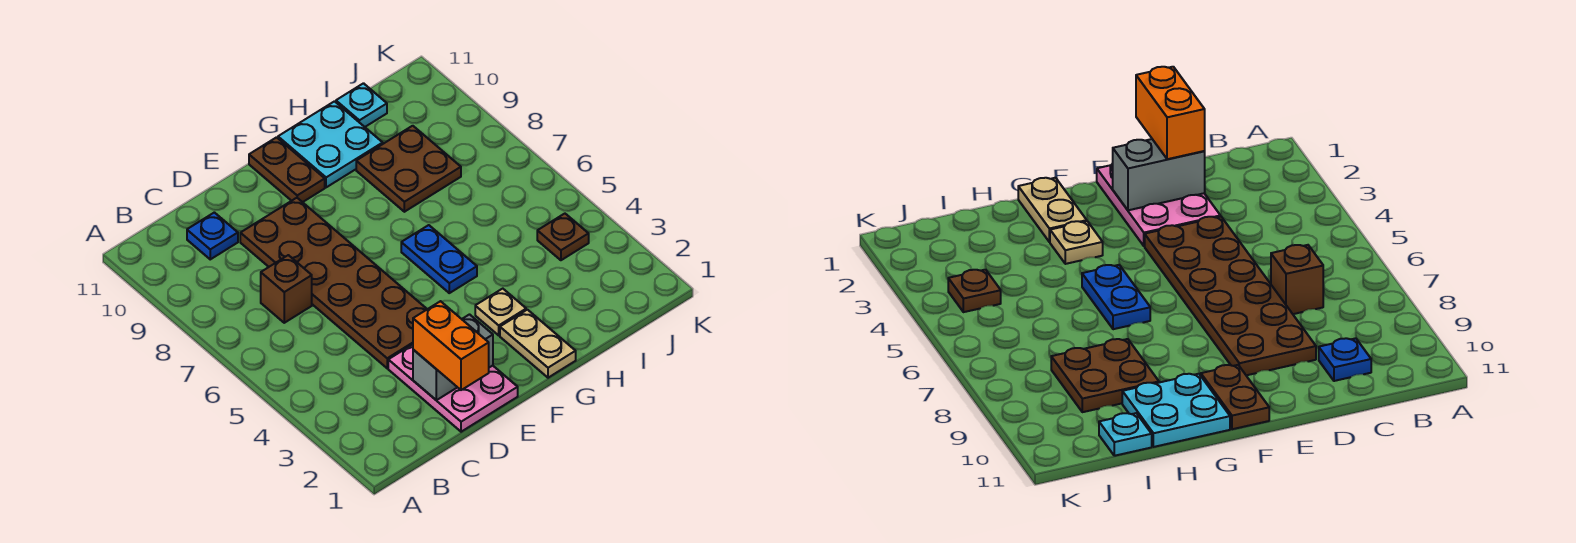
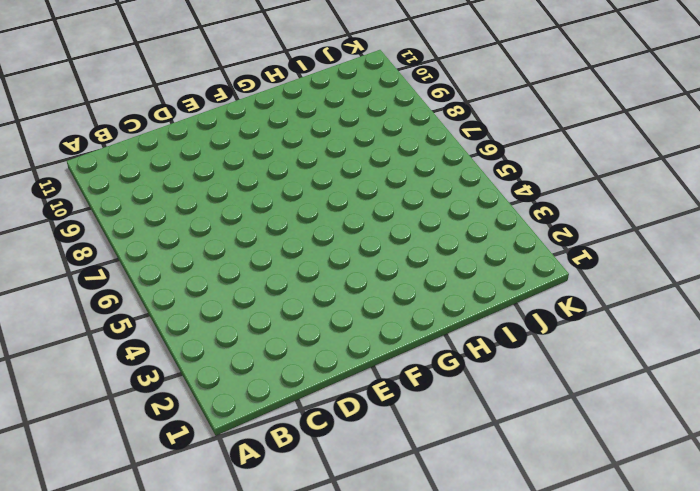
none -> brown 1x1 brick [261,255,312,323]
none -> blue 1x1 plate [187,212,238,259]
none -> pink 2x3 plate [388,344,518,432]

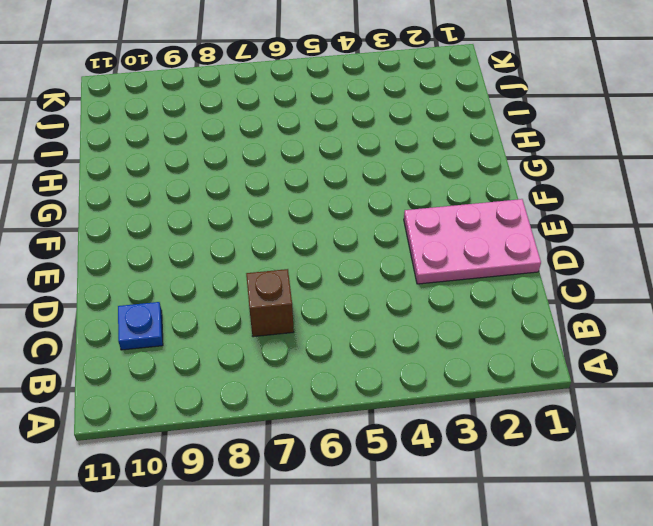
none -> brown 2x6 plate [240,198,427,368]
none -> brown 1x2 plate [249,137,325,202]
none -> tan 1x2 plate [500,310,576,378]

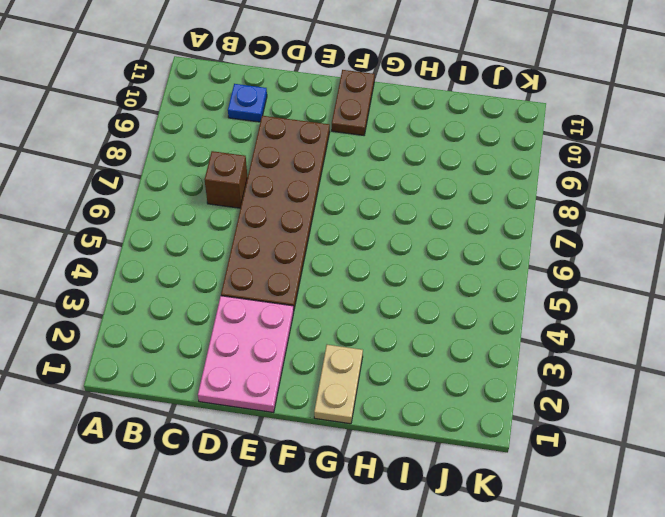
none -> tan 1x1 plate [475,289,526,335]
none -> blue 1x2 plate [401,225,477,293]
none -> cyan 2x2 plate [278,101,383,187]

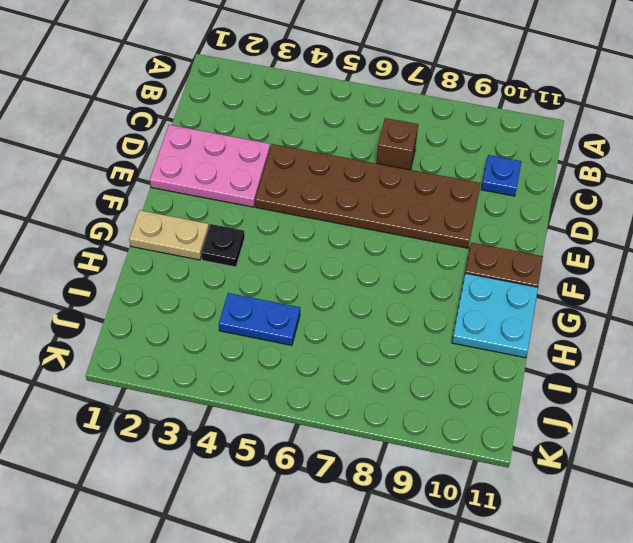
black 1x1 plate [201,224,245,267] -> tan 1x1 plate [475,289,526,335]
blue 1x2 plate [219,293,300,345] -> blue 1x2 plate moved to [401,225,477,293]
none -> brown 2x2 plate [356,126,461,212]
none -> cyan 1x1 plate [336,83,387,127]
none -> brown 1x1 plate [537,214,589,260]

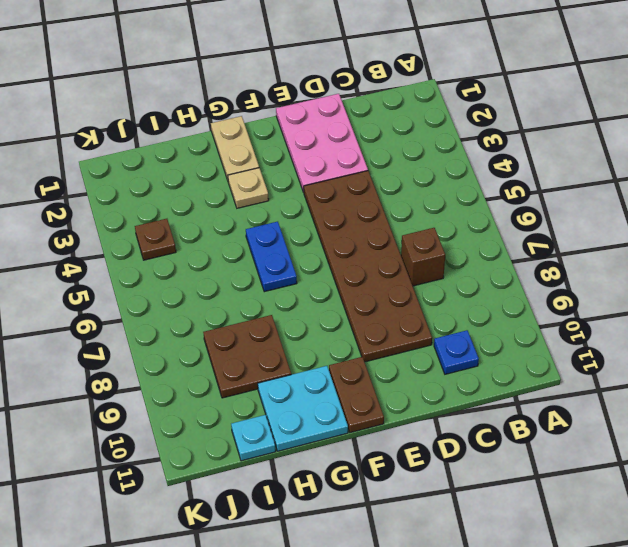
none -> grey 1x2 brick [413,315,493,400]
none -> orange 1x2 brick [413,301,489,390]

